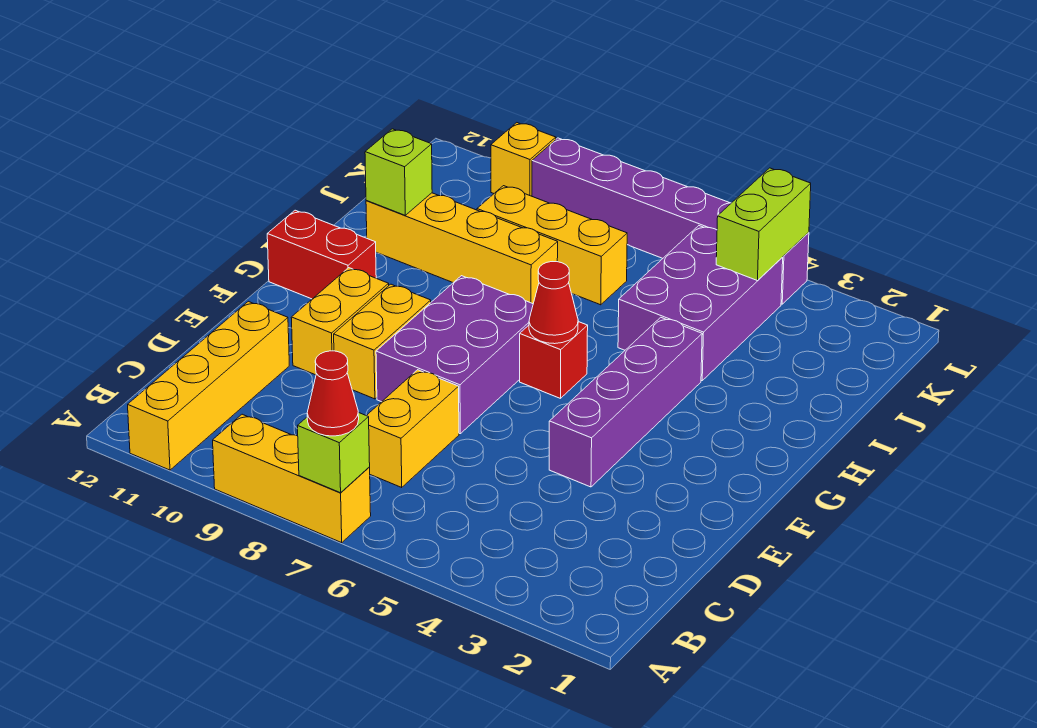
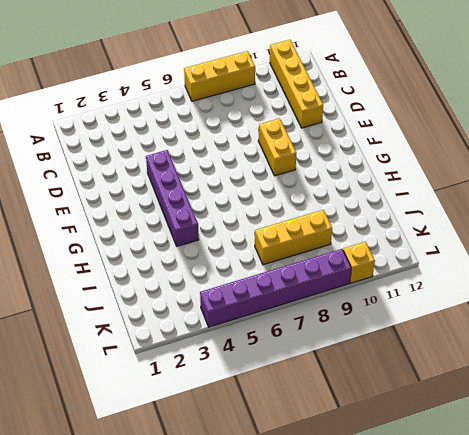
none -> yellow 1x2 brick [366,370,459,488]
none -> purple 2x3 brick [376,276,533,434]
none -> yellow 1x2 brick [291,268,389,375]

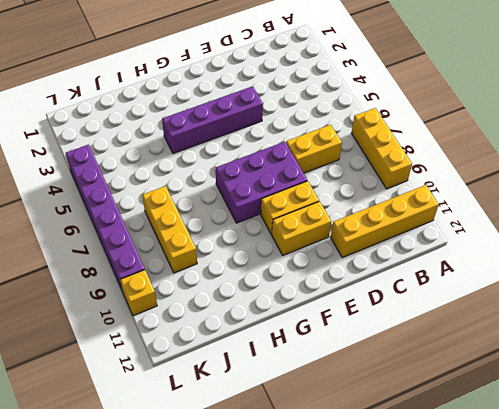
none -> red 1x1 brick [520,322,588,398]
none -> red 1x2 brick [267,210,376,299]
none -> purple 2x3 brick [618,226,783,381]

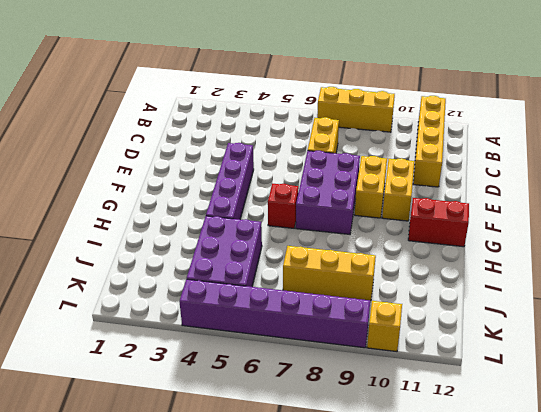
none -> yellow 1x4 brick [366,193,558,304]
none -> lime 1x1 brick [298,412,370,493]
none -> red 1x1 cone [529,262,578,344]

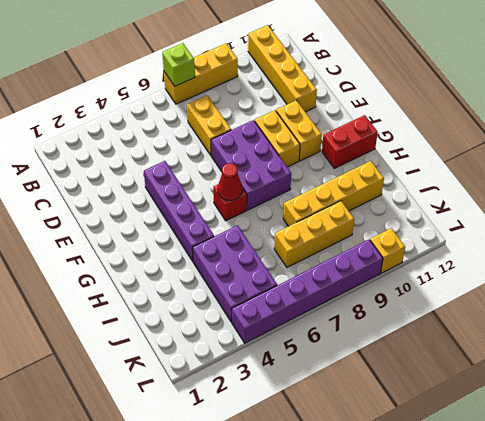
none -> lime 1x1 brick [365,129,432,215]
none -> lime 1x2 brick [716,168,811,281]
none -> red 1x1 cone [307,351,359,436]

